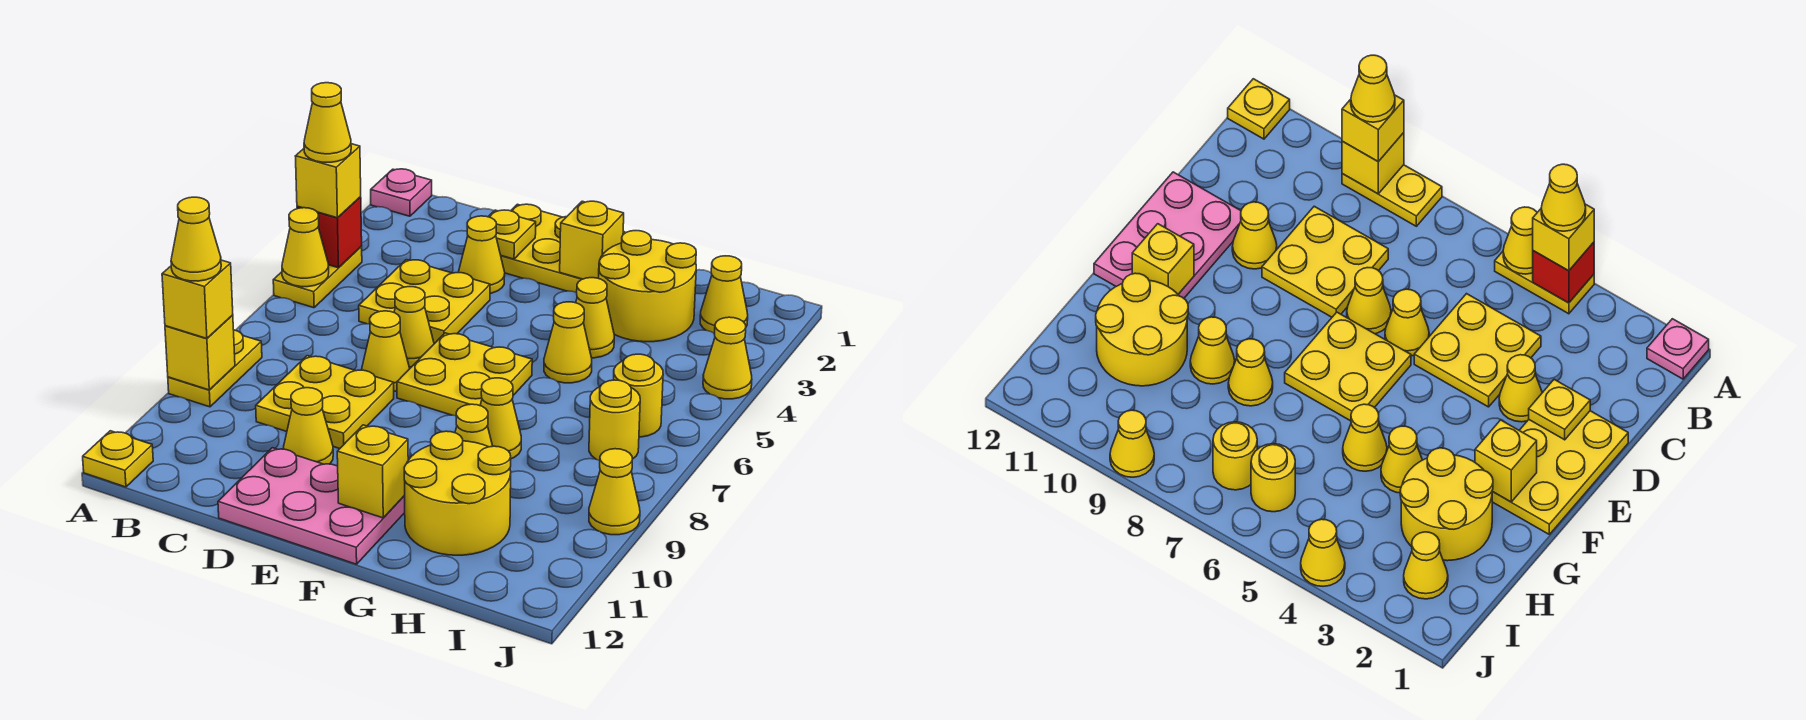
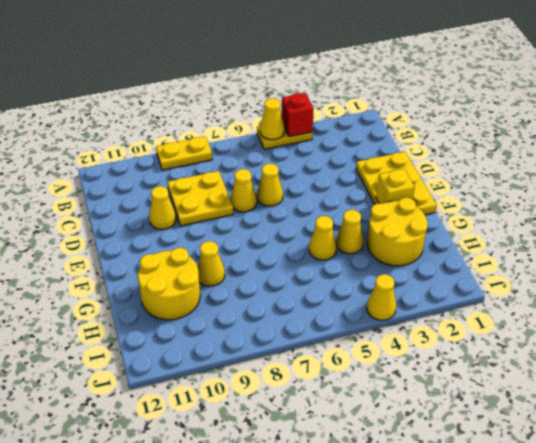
none -> pink 1x1 plate [371,169,432,216]
none -> yellow 1x1 plate [83,431,153,487]
none -> yellow 2x2 plate [359,260,490,344]
none -> yellow 1x1 cone [459,216,505,293]

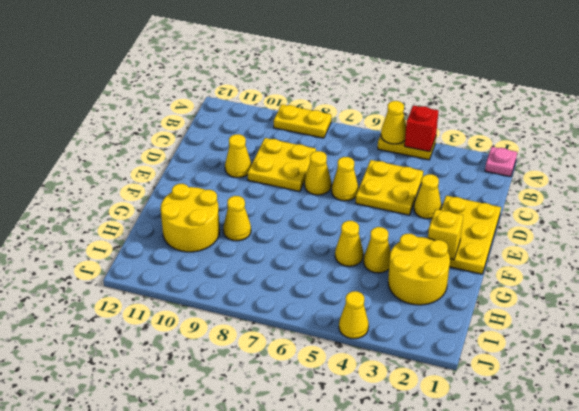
none -> yellow 1x1 plate [83,431,153,487]
none -> pink 2x3 plate [218,448,405,564]
none -> yellow 2x2 plate [397,333,532,416]
none -> yellow 1x1 cone [480,378,521,459]

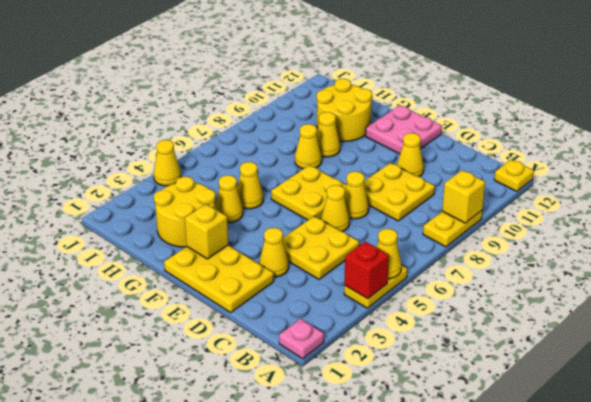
pink 2x2 plate [365,105,442,154] -> pink 2x3 plate [218,448,405,564]
none -> yellow 1x1 cone [700,256,748,333]
none -> yellow 1x1 round brick [614,354,663,437]
none -> yellow 1x1 round brick [589,380,640,460]
none -> yellow 1x1 cone [589,449,640,535]

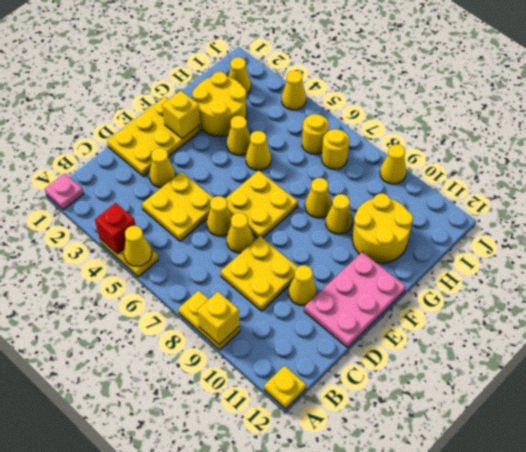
none -> yellow 1x1 plate [488,210,536,259]
none -> yellow 1x1 brick [337,425,408,518]
none -> yellow 1x1 brick [295,144,361,218]
none -> yellow 1x1 brick [162,260,233,339]

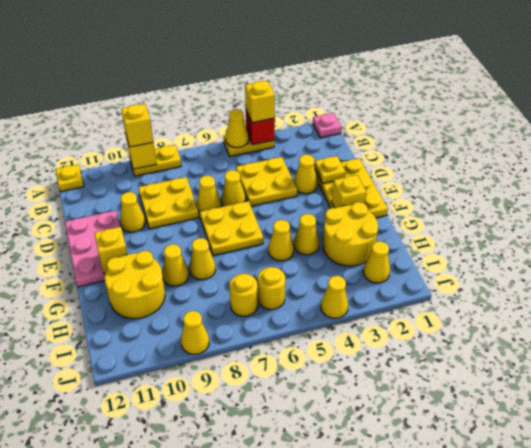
none -> yellow 1x1 cone [304,83,351,162]
none -> yellow 1x1 cone [171,197,221,281]

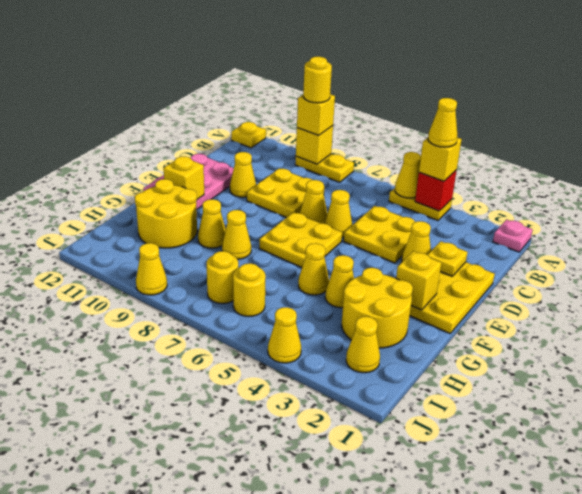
yellow 1x1 round brick [303,57,332,103] -> yellow 1x1 cone [171,197,221,281]

